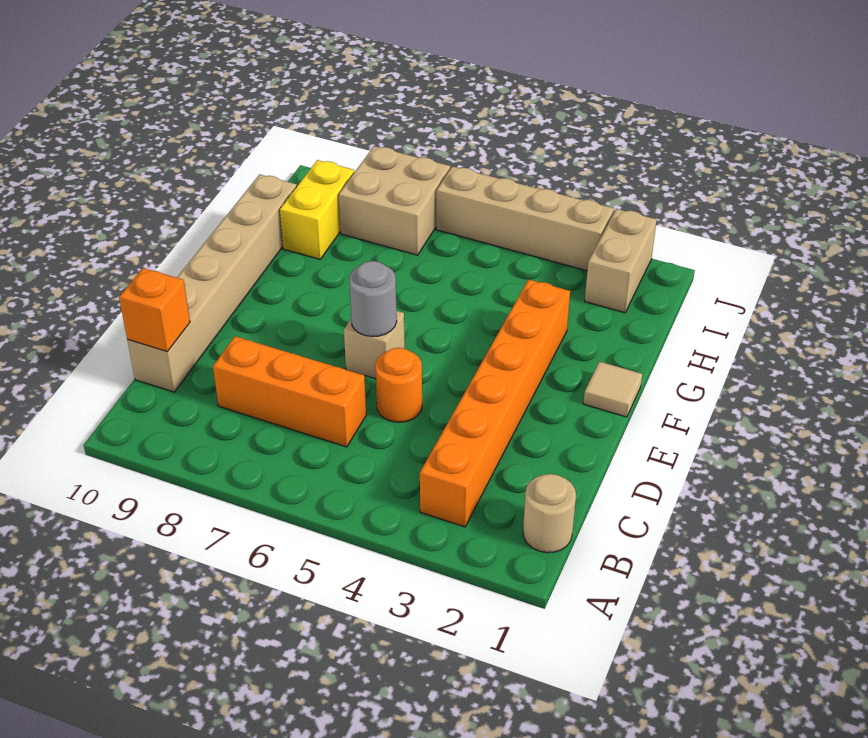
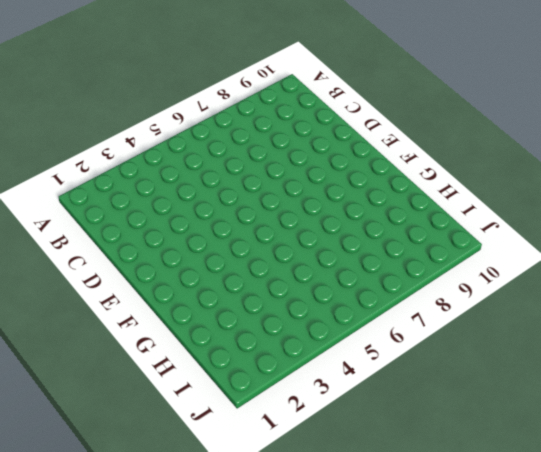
none -> tan 1x1 round brick [523,474,576,553]
none -> orange 1x6 brick [420,279,570,527]
none -> orange 1x3 brick [213,336,366,447]

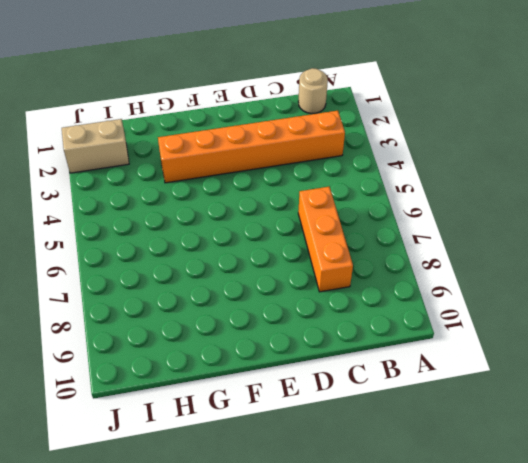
none -> tan 1x6 brick [127,174,297,392]
none -> orange 1x1 round brick [375,348,422,422]
none -> tan 1x1 brick [344,311,405,379]

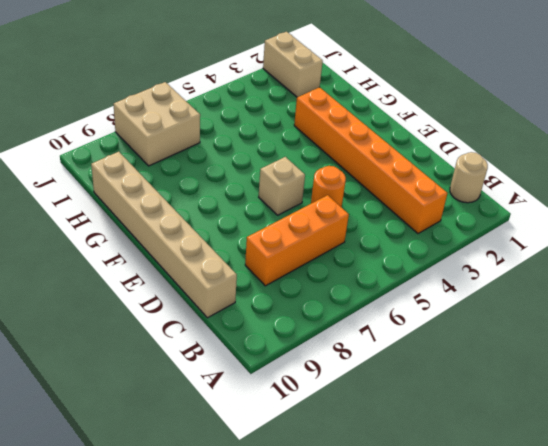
none -> tan 1x1 tile [583,362,642,417]
none -> yellow 1x2 brick [280,160,354,259]
none -> tan 1x4 brick [436,166,614,271]

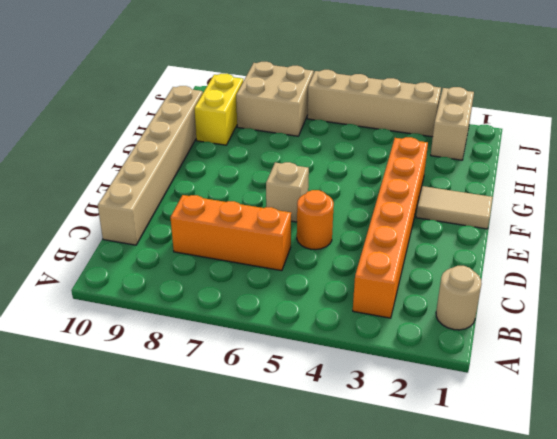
tan 1x2 tile [416,186,493,229] -> tan 1x1 tile [583,362,642,417]
none -> orange 1x1 brick [119,268,190,352]
none -> grey 1x1 round brick [349,261,397,337]

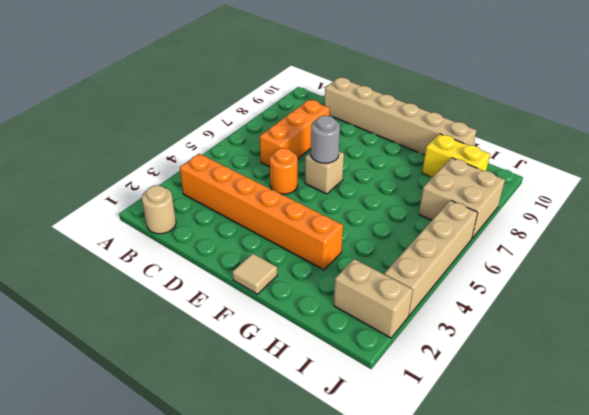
none -> orange 1x1 brick [119,268,190,352]

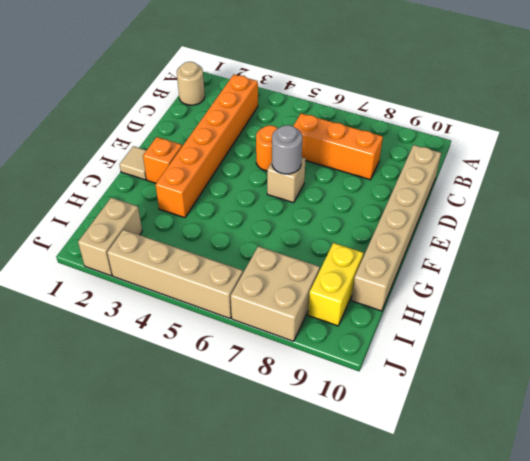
orange 1x1 brick [143,137,182,183] -> orange 1x1 brick moved to [119,268,190,352]

